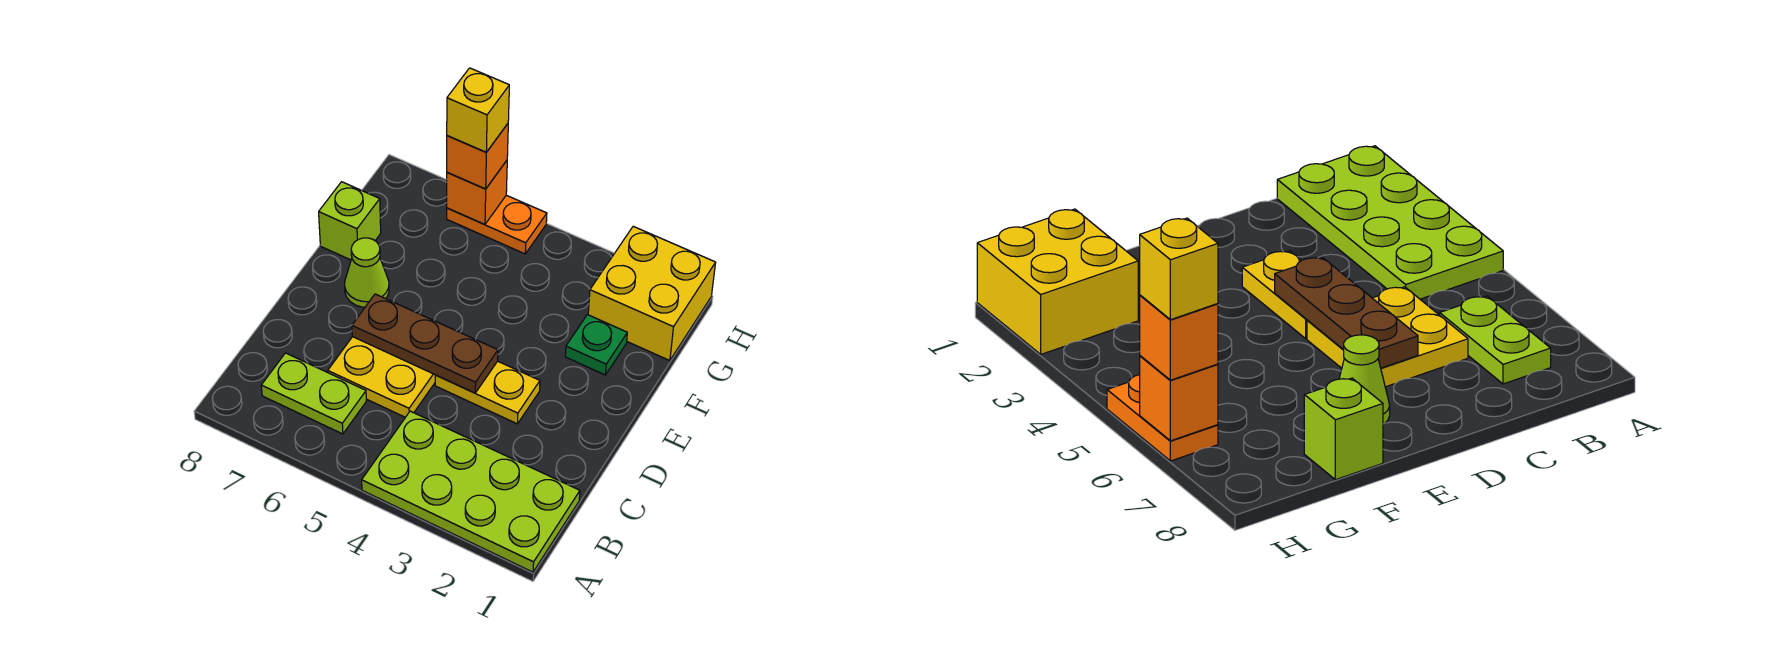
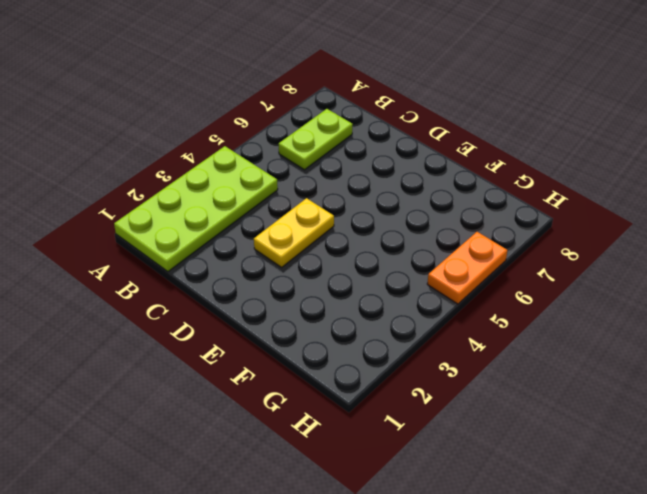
none -> yellow 2x2 plate [328,337,435,417]
none -> lime 1x1 cone [345,238,389,307]
none -> green 1x1 plate [565,315,627,375]

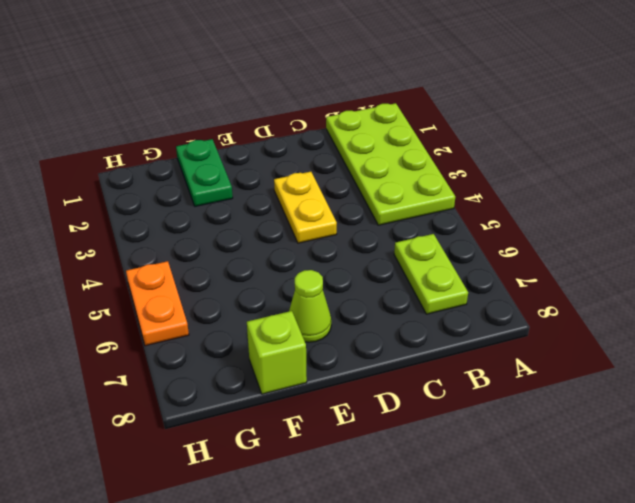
green 1x2 plate [176,139,233,206] -> green 1x1 plate [565,315,627,375]
none -> yellow 2x2 plate [328,337,435,417]
none -> yellow 2x2 brick [588,226,716,361]
none -> brown 1x3 plate [352,294,498,393]

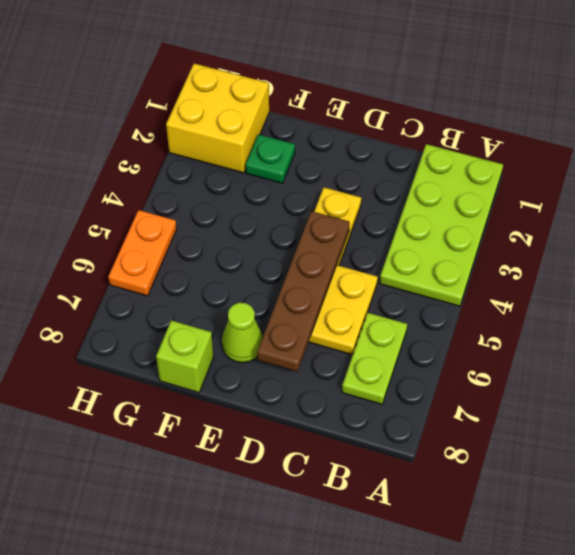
brown 1x4 plate [257,211,350,371] -> brown 1x3 plate [352,294,498,393]
none -> orange 1x1 brick [447,161,507,225]
none -> orange 1x1 brick [447,124,508,189]
none -> yellow 1x1 brick [447,68,509,152]

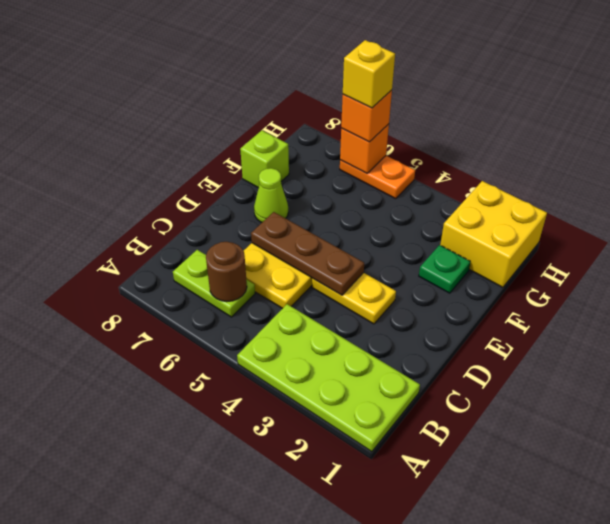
brown 1x1 round brick [206,242,247,302] -> none

